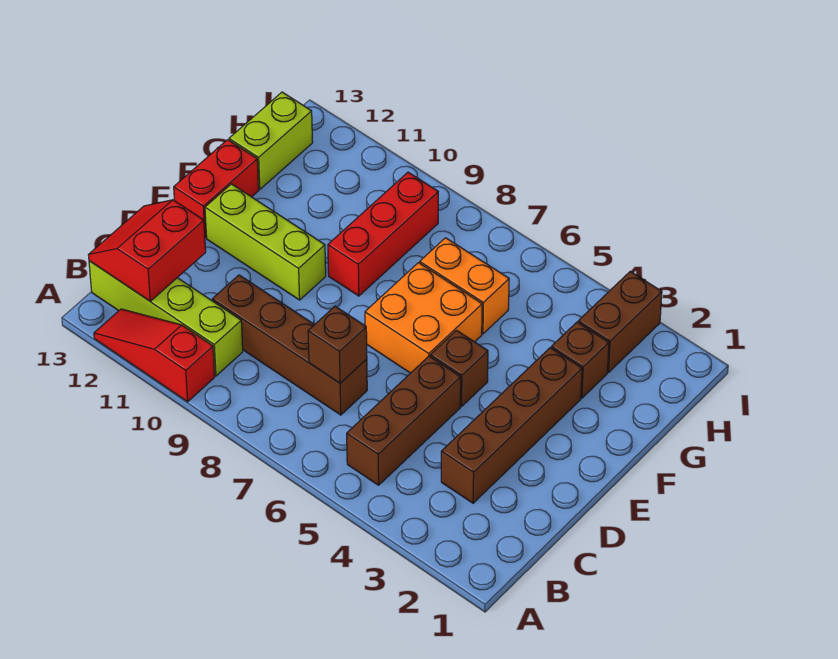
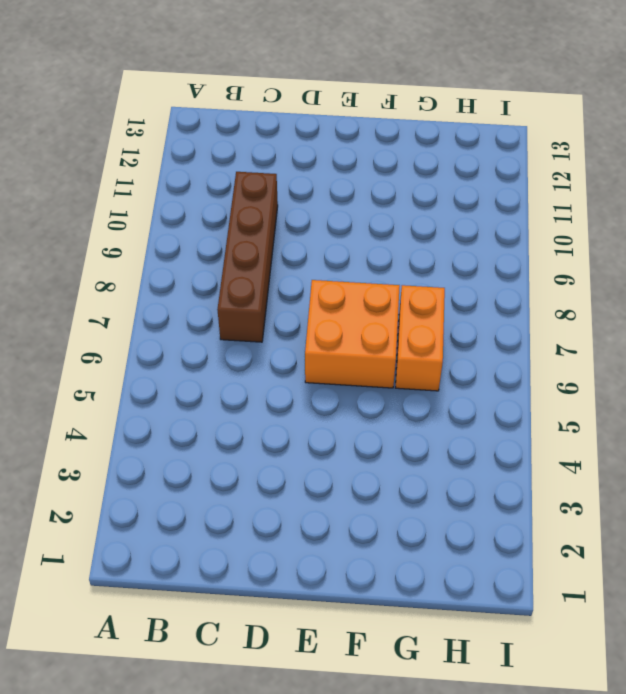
none -> red 1x3 slope [94,309,215,402]
none -> brown 1x3 brick [347,356,461,485]
none -> lime 1x4 brick [89,261,243,376]

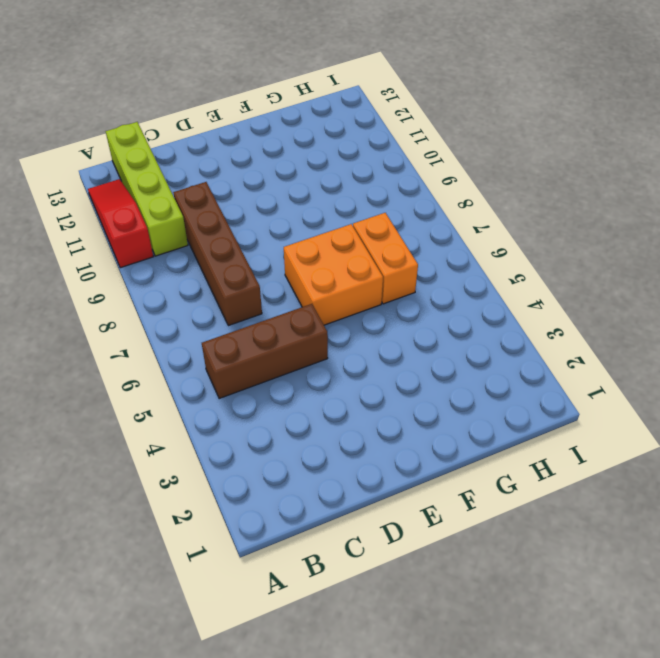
none -> brown 1x4 brick [441,348,582,503]
none -> brown 1x1 brick [430,330,488,407]
none -> lime 1x3 brick [205,184,326,300]

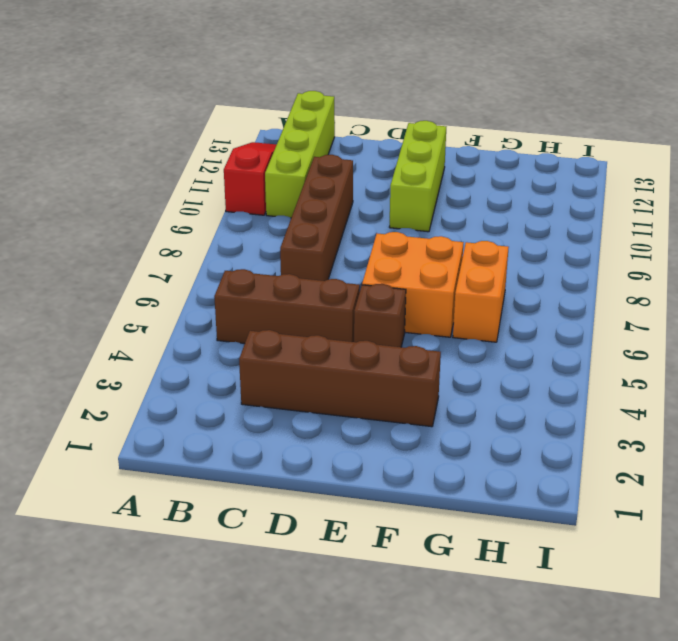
none -> red 1x2 brick [174,140,259,238]
none -> red 1x3 brick [328,172,438,296]
none -> brown 1x1 brick [551,322,609,398]

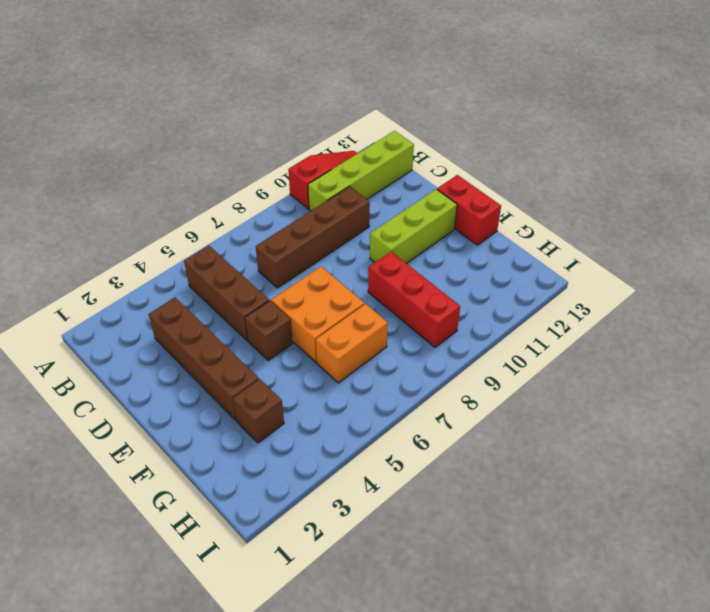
none -> lime 1x2 brick [229,92,313,189]
none -> brown 1x2 brick [578,272,662,372]
none -> red 2x2 slope [88,200,206,301]

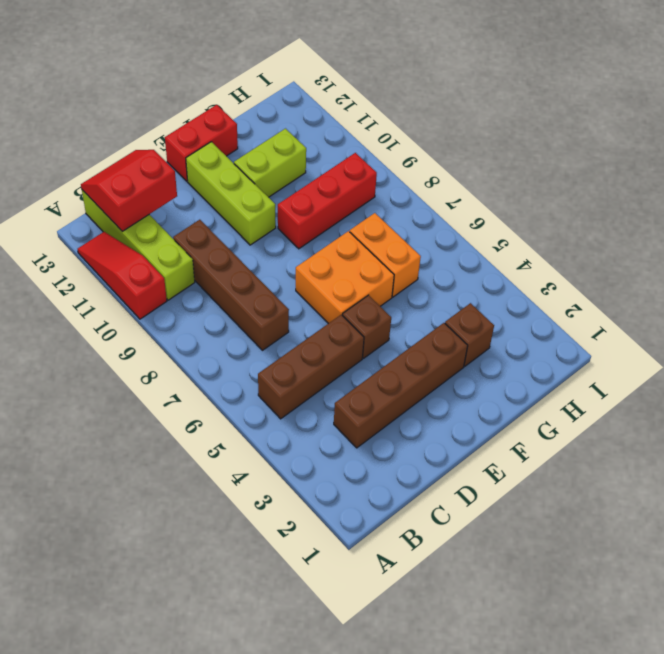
lime 1x2 brick [234,129,306,197] -> lime 1x2 brick moved to [229,92,313,189]
none -> brown 1x2 brick [578,272,662,372]
none -> brown 1x1 brick [308,306,367,383]

